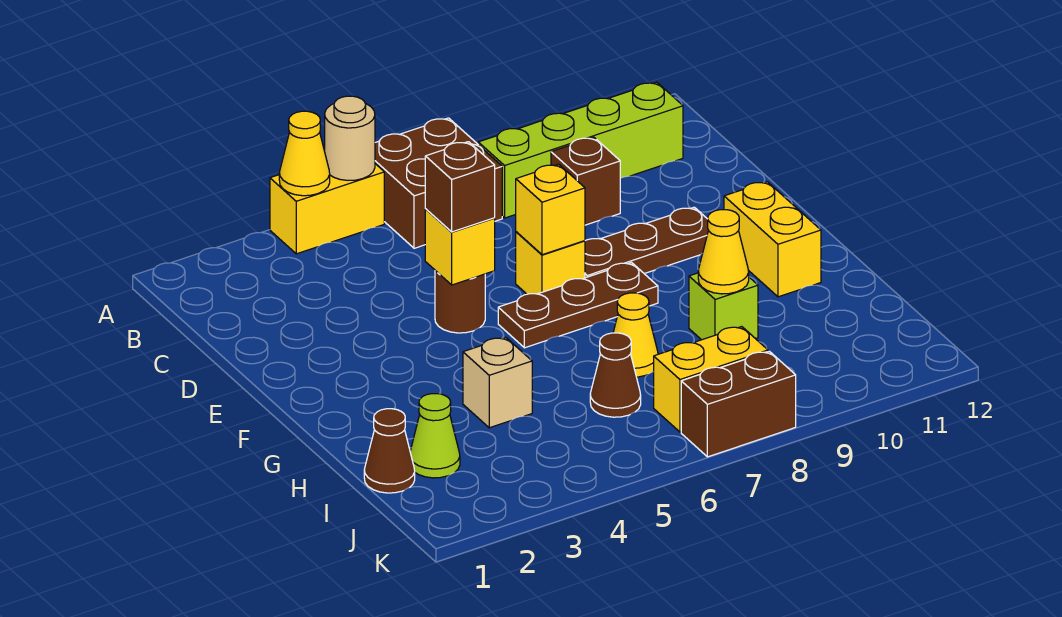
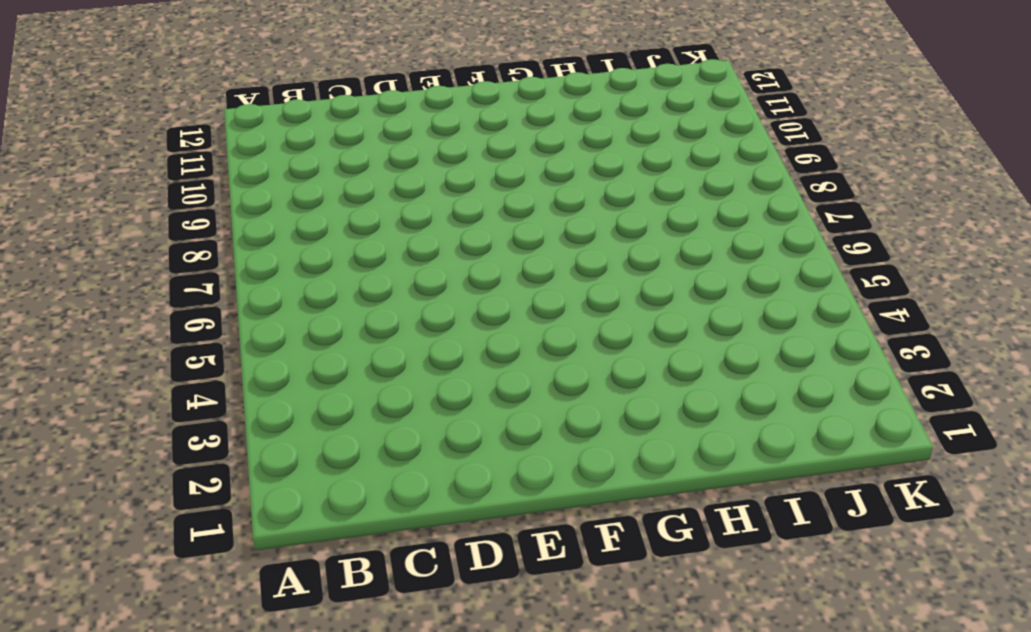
none -> yellow 1x2 brick [270,164,384,254]
none -> brown 2x2 brick [375,118,502,248]
none -> lime 1x4 brick [478,82,683,218]

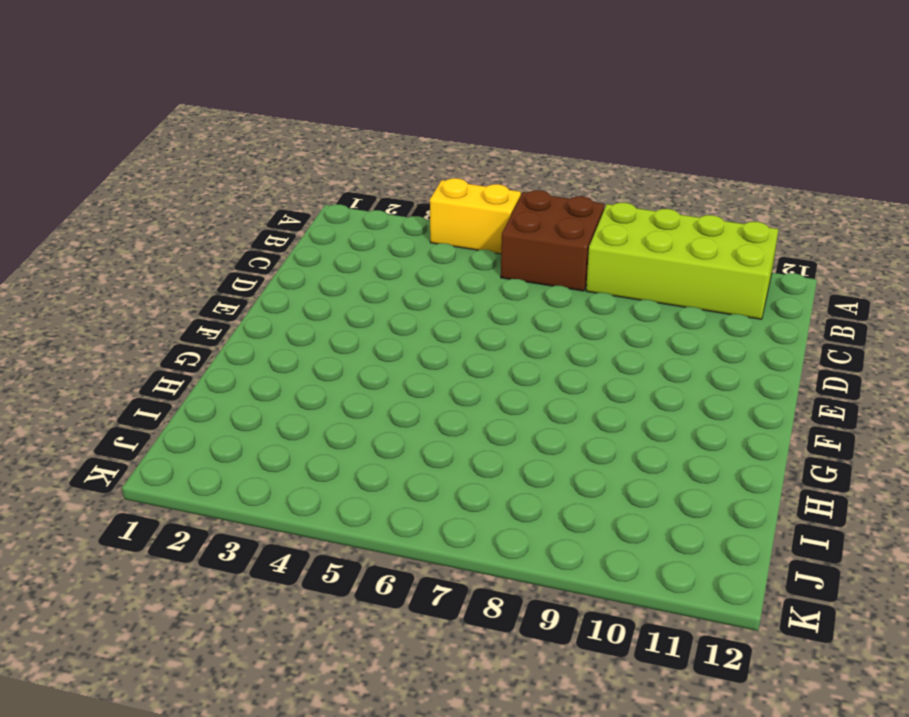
lime 2x4 brick [586,203,779,319] -> lime 1x4 brick [478,82,683,218]
none -> brown 1x1 brick [551,137,620,225]
none -> brown 1x1 round brick [435,271,485,333]
none -> yellow 1x1 brick [516,232,585,294]

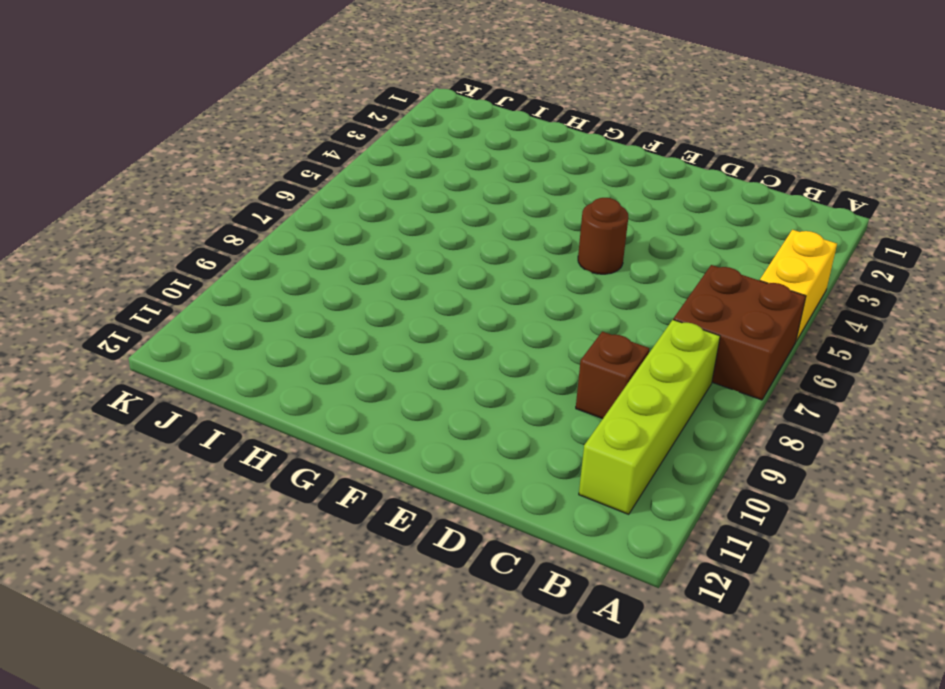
none -> yellow 1x1 brick [516,232,585,294]
none -> brown 1x3 plate [585,207,708,278]
none -> brown 1x3 plate [498,263,658,348]

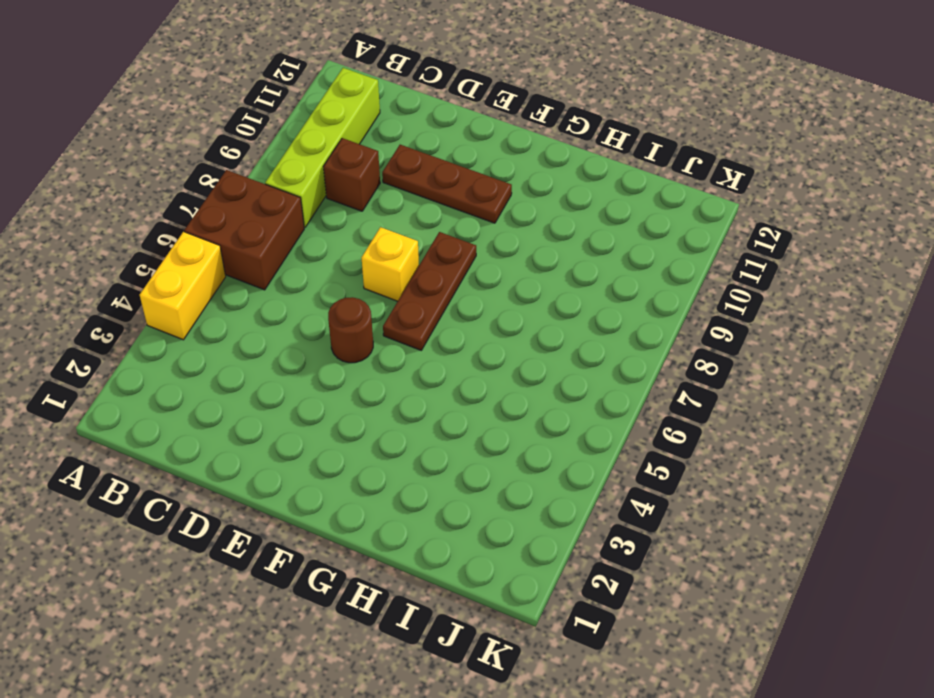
brown 1x3 plate [382,145,512,223] -> brown 1x3 plate turned to [585,207,708,278]
none -> yellow 1x2 brick [724,182,821,297]
none -> tan 1x1 brick [463,337,532,428]
none -> yellow 1x1 cone [613,293,658,377]

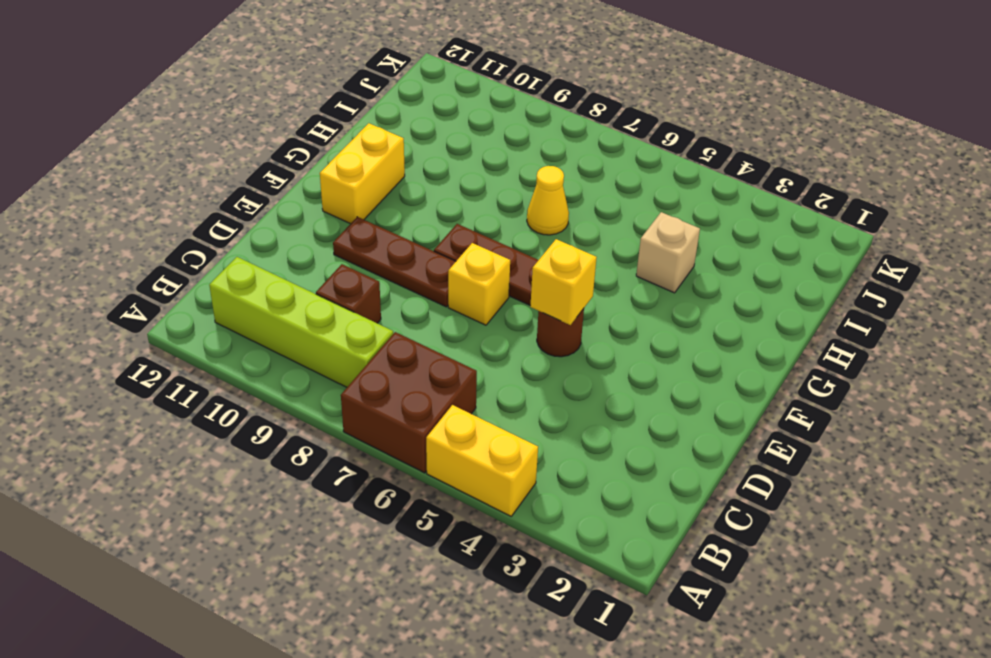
none -> lime 1x1 brick [689,273,758,340]
none -> brown 1x1 cone [364,409,415,493]
none -> lime 1x1 cone [410,394,460,478]

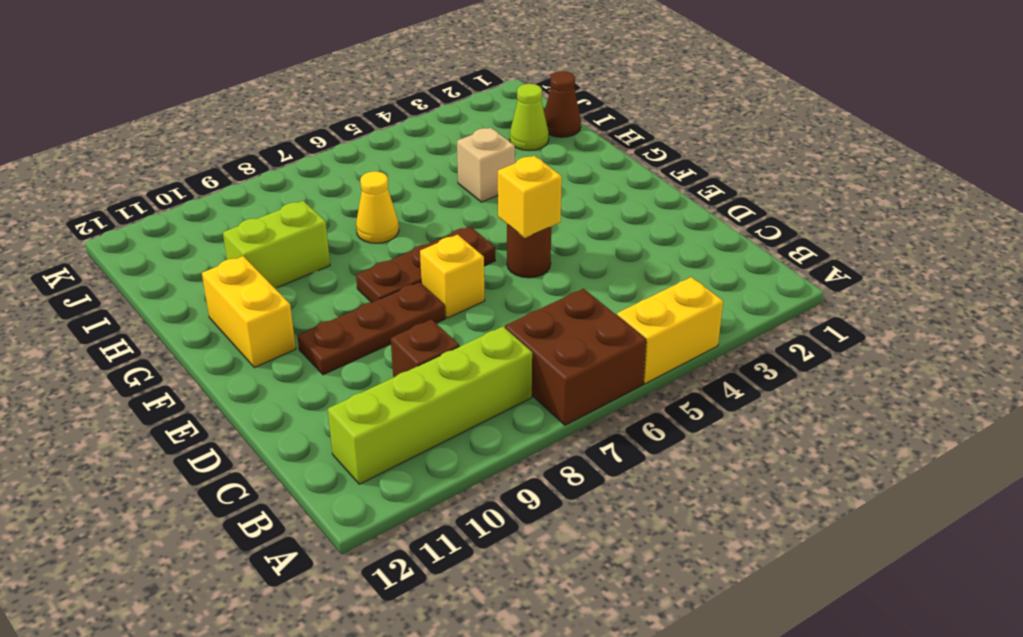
lime 1x2 brick [223,201,330,288] -> lime 1x1 brick [689,273,758,340]
none -> brown 1x1 cone [590,333,641,417]
none -> yellow 1x2 brick [653,327,768,432]
none -> brown 1x2 brick [681,351,796,457]

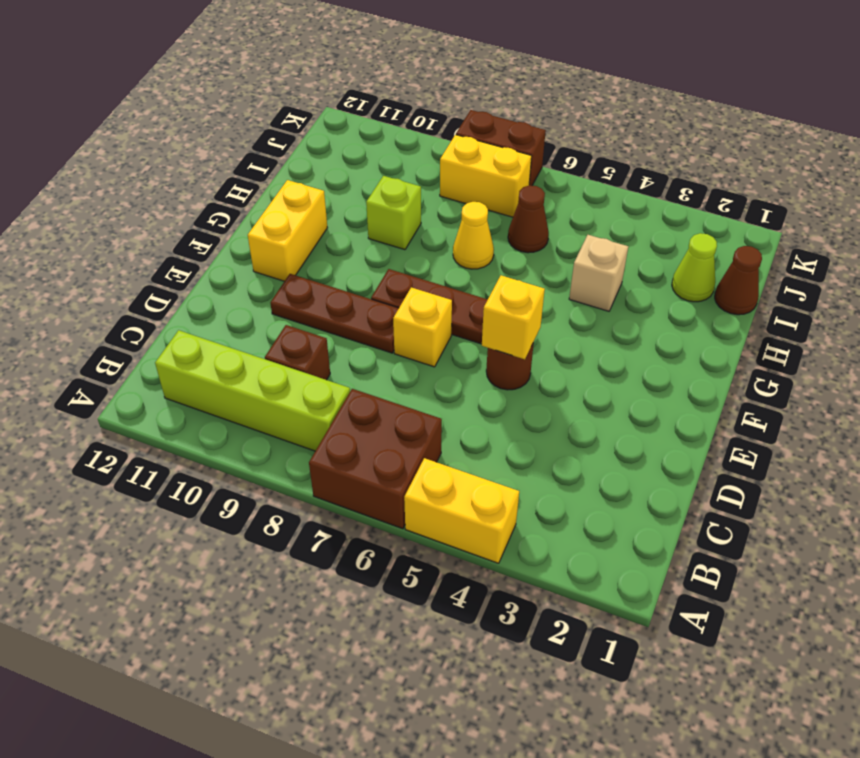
none -> yellow 1x1 cone [279,111,330,196]
none -> tan 1x1 round brick [325,96,375,180]
none -> yellow 1x1 brick [516,164,585,255]

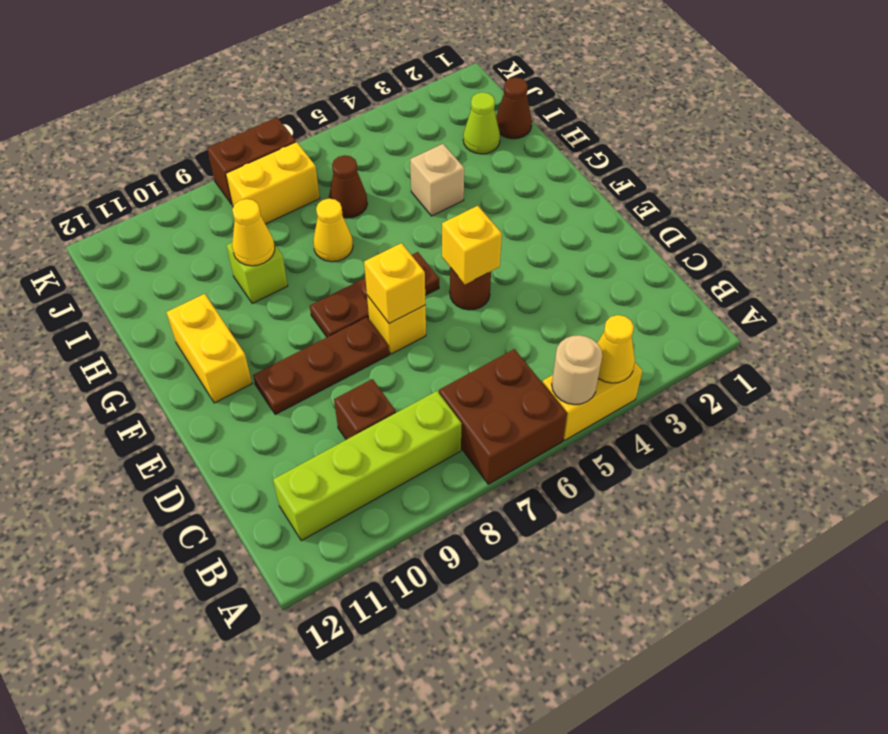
none -> brown 1x1 brick [425,142,495,232]

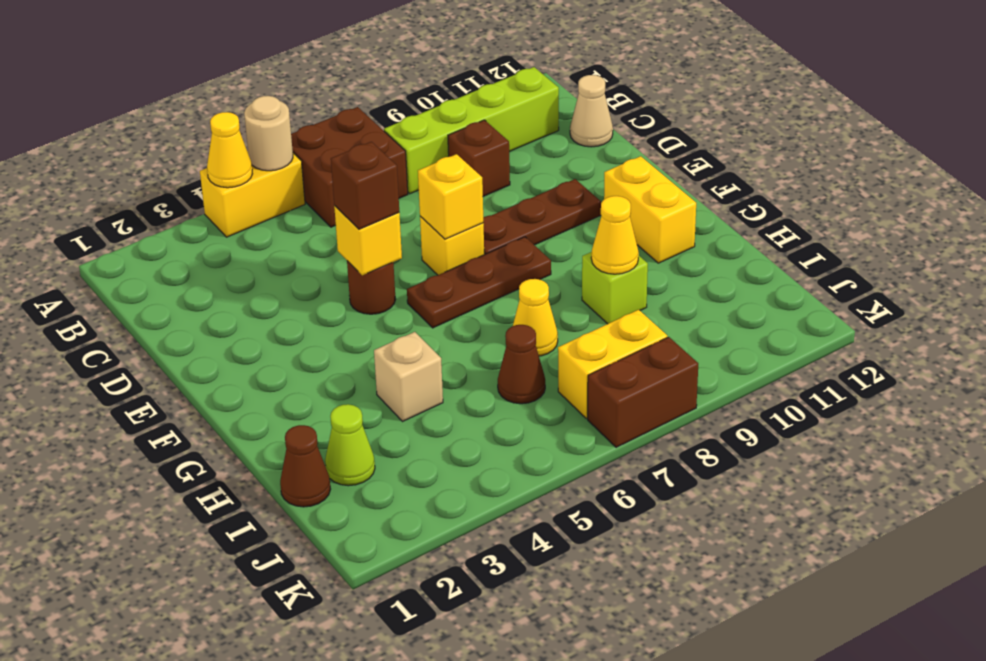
tan 1x1 cone [570,75,613,147] -> none

